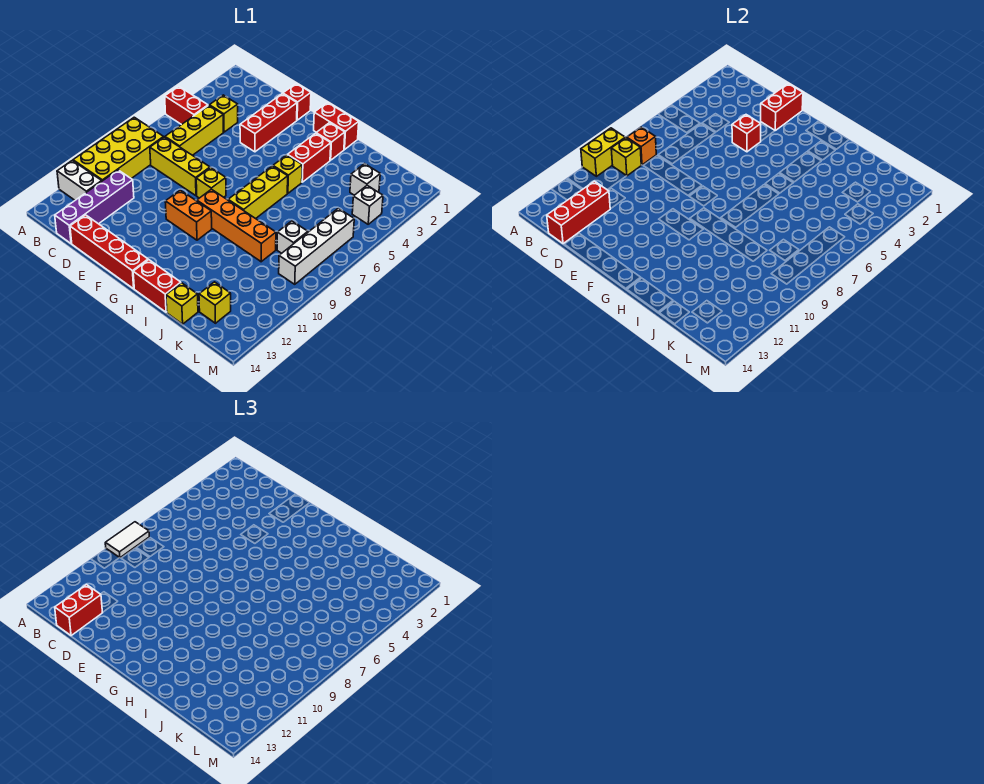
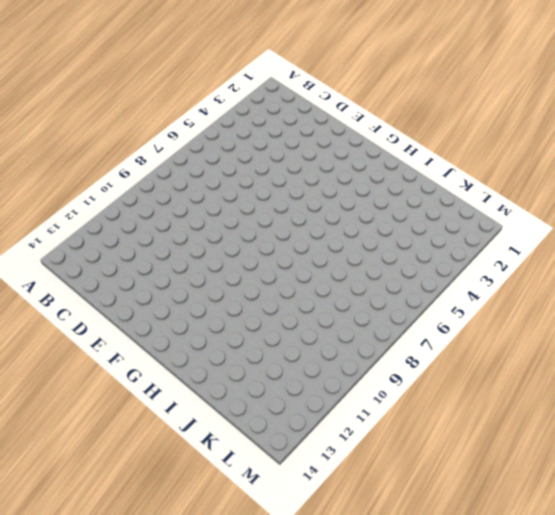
none -> red 1x2 brick [165,86,208,125]
none -> yellow 2x4 brick [73,117,163,181]
none -> white 1x2 brick [57,160,102,200]
none -> yellow 1x1 brick [209,95,238,132]

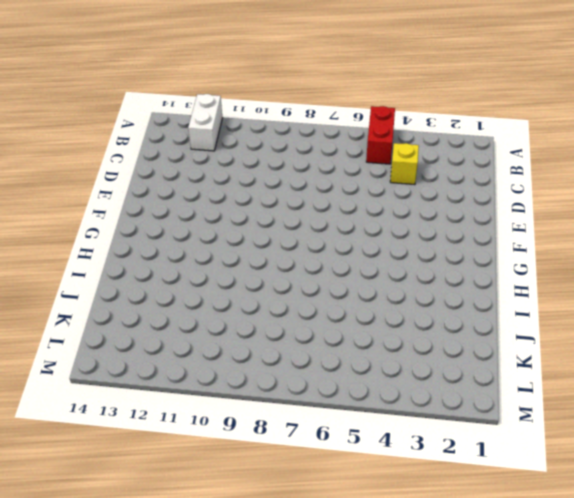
none -> yellow 2x4 brick [73,117,163,181]
none -> yellow 1x3 brick [165,105,223,155]
none -> yellow 1x3 brick [150,137,210,196]
none -> purple 1x4 brick [55,170,134,244]

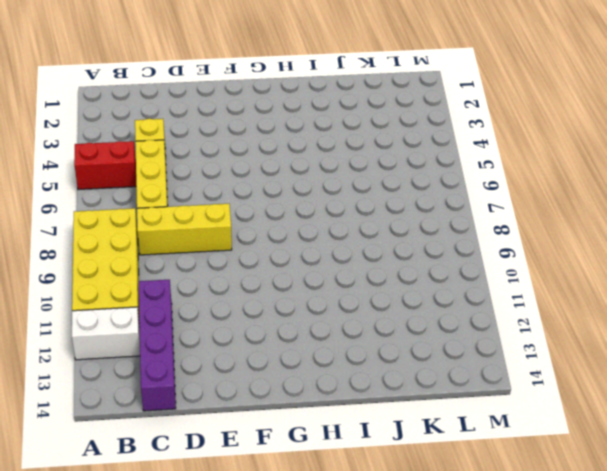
none -> red 1x4 brick [70,215,148,289]
none -> red 1x1 brick [283,84,311,120]
none -> red 1x3 brick [240,94,297,152]
none -> yellow 1x1 brick [196,168,226,198]

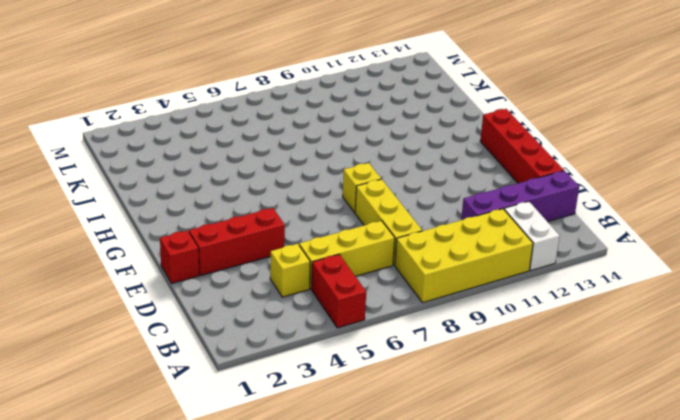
none -> orange 1x2 brick [165,190,212,240]
none -> red 1x2 brick [314,103,359,150]
none -> orange 1x4 brick [197,189,276,262]
none -> red 1x1 brick [316,123,345,160]

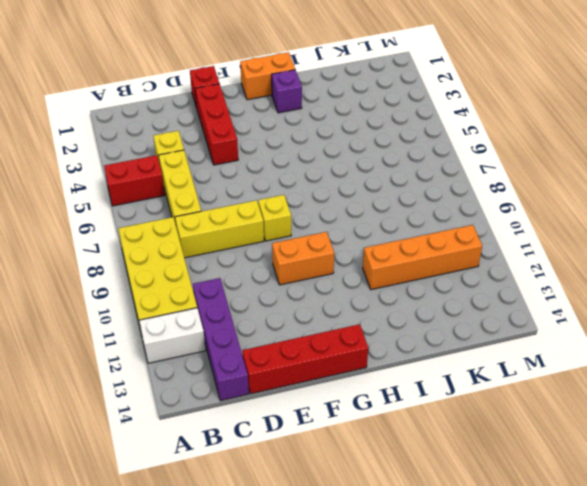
orange 1x2 brick [240,52,295,100] -> red 1x2 brick [314,103,359,150]
purple 1x1 brick [272,70,302,113] -> red 1x1 brick [316,123,345,160]
orange 1x4 brick [363,225,482,290] -> orange 1x4 brick moved to [197,189,276,262]
none -> red 1x2 brick [288,133,331,182]
none -> yellow 1x1 brick [273,155,302,193]
none -> yellow 1x3 brick [228,166,288,219]
none -> red 1x2 brick [133,260,181,312]

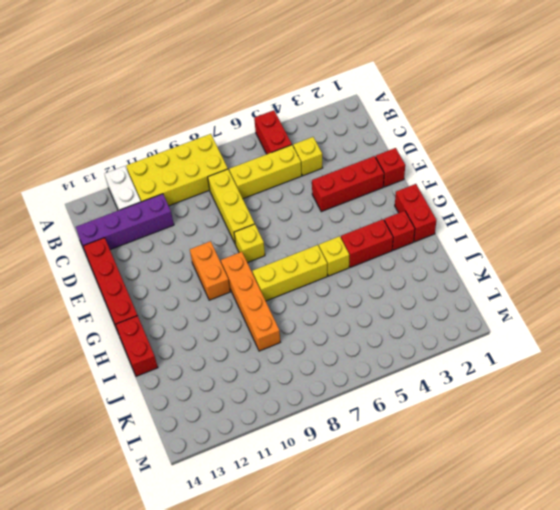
none -> yellow 1x1 brick [166,283,198,324]
none -> white 1x1 brick [350,164,380,195]
none -> white 1x1 brick [277,221,308,253]
none -> yellow 1x1 brick [199,282,231,323]

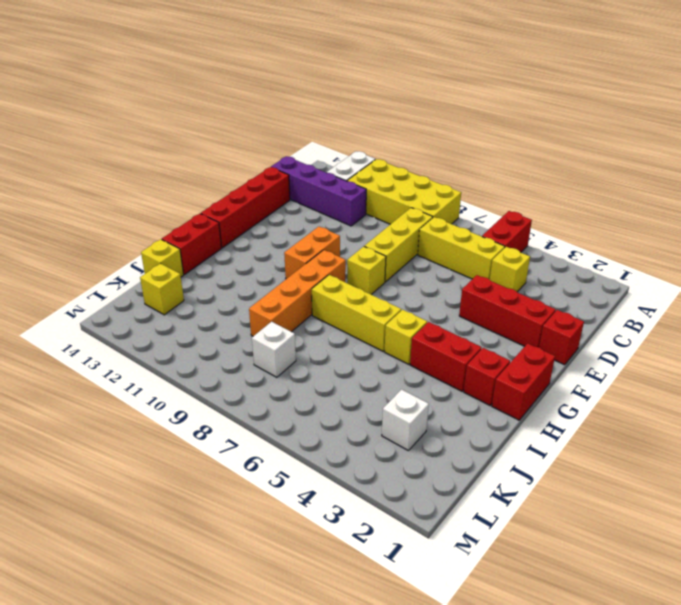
none -> white 1x1 brick [352,185,383,224]
none -> white 1x4 brick [279,208,354,284]
none -> yellow 1x2 brick [581,128,625,176]
none -> orange 1x1 brick [627,127,656,165]

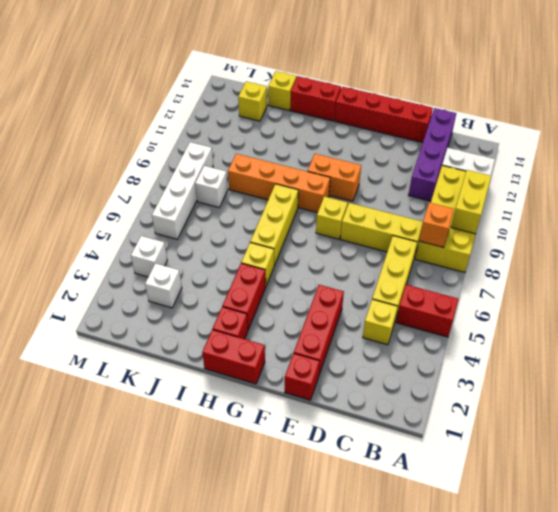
none -> yellow 1x1 brick [611,138,641,176]
none -> red 1x3 brick [547,181,610,244]
none -> red 1x2 brick [761,84,803,130]
none -> red 1x1 brick [732,115,761,152]

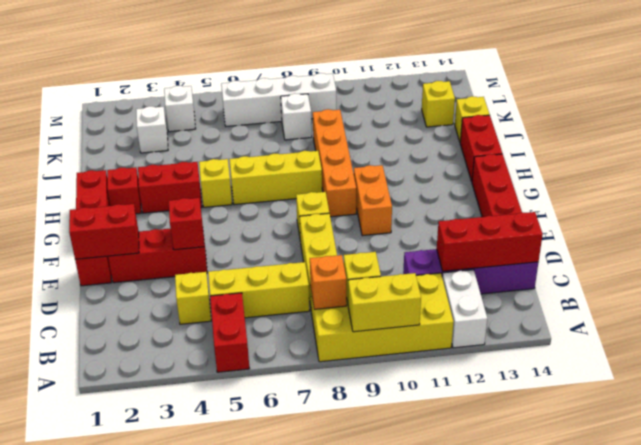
none -> white 1x2 tile [105,522,149,558]
none -> red 1x2 brick [55,585,103,636]

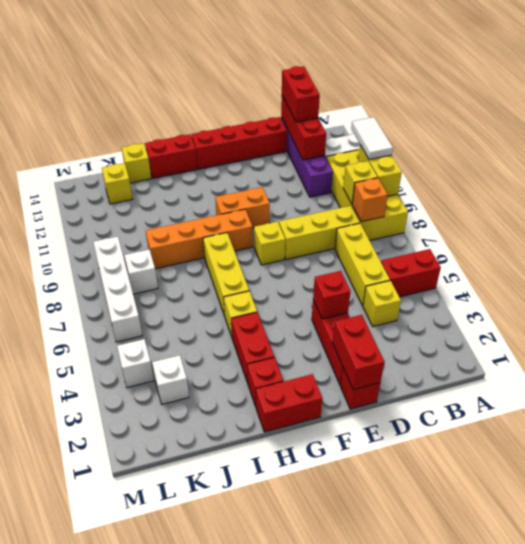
white 1x2 tile [351,117,393,160] -> white 1x2 tile moved to [105,522,149,558]

